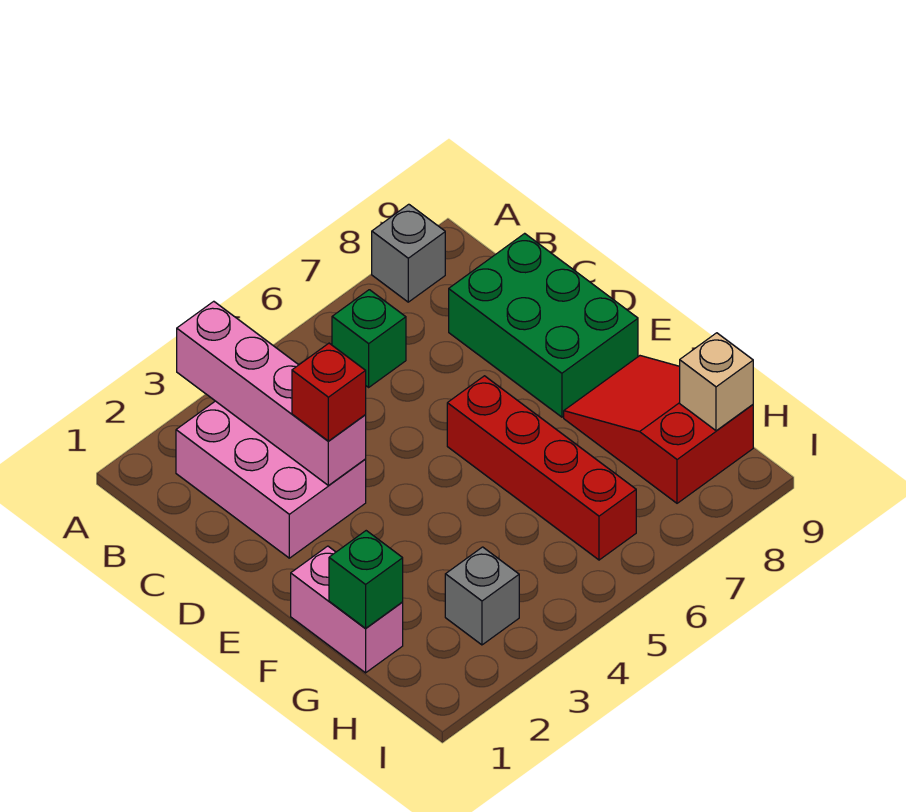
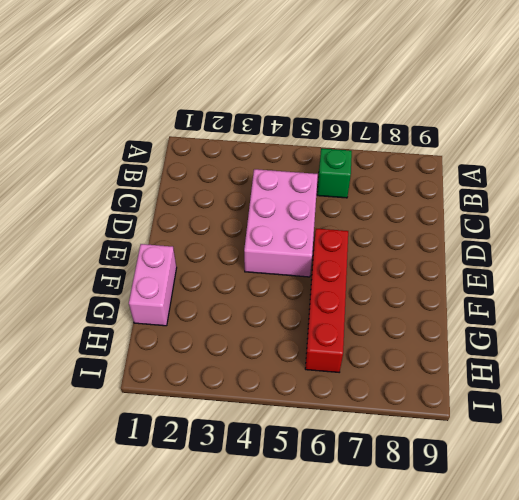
pink 2x3 brick [244,169,318,277] -> pink 2x3 brick moved to [176,401,366,558]
none -> grey 1x1 brick [372,204,445,302]
none -> green 2x3 brick [449,233,638,417]
none -> red 2x3 slope [564,356,753,503]

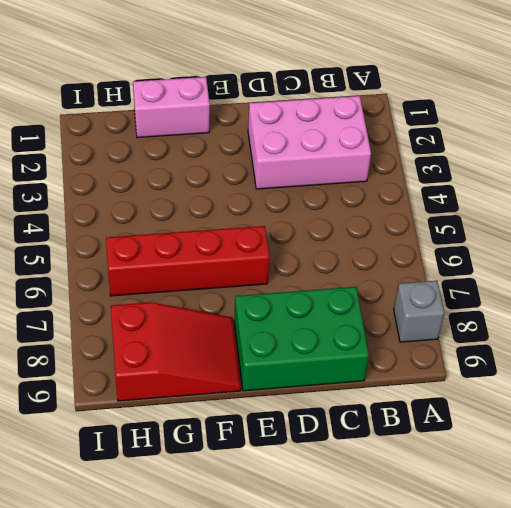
none -> green 1x1 brick [332,290,406,387]
none -> grey 1x1 brick [445,547,519,645]
none -> pink 1x4 brick [177,301,366,485]

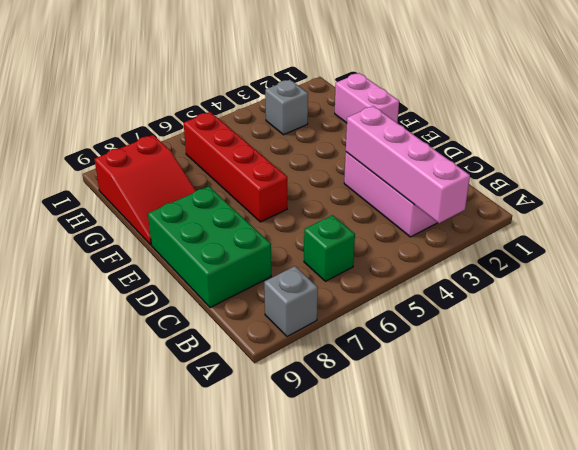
none -> green 1x1 brick [329,531,403,628]
none -> tan 1x1 brick [680,333,753,431]
none -> red 1x1 brick [292,343,366,441]

